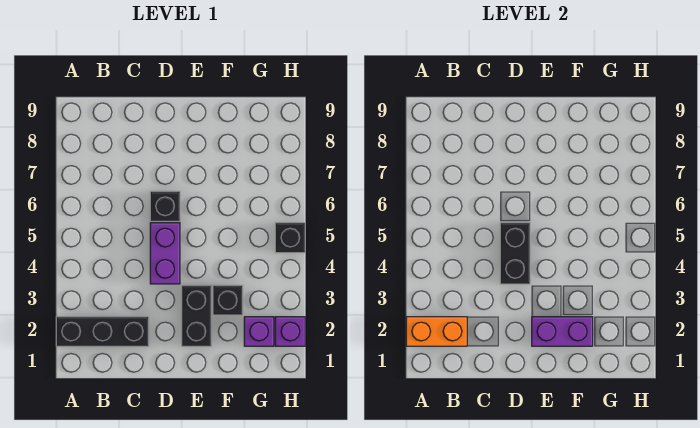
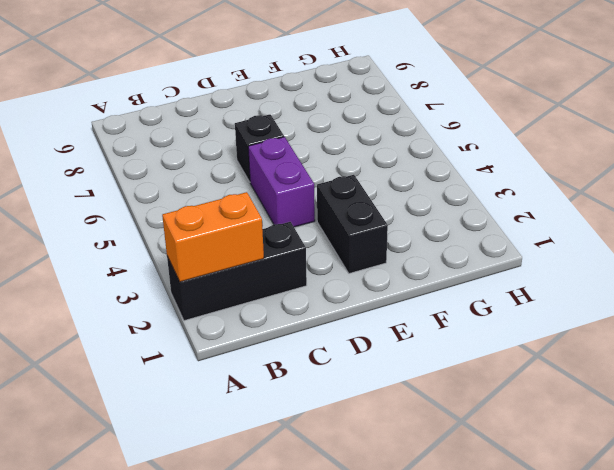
none -> black 1x1 brick [213,285,243,315]
none -> purple 1x1 brick [244,317,274,346]

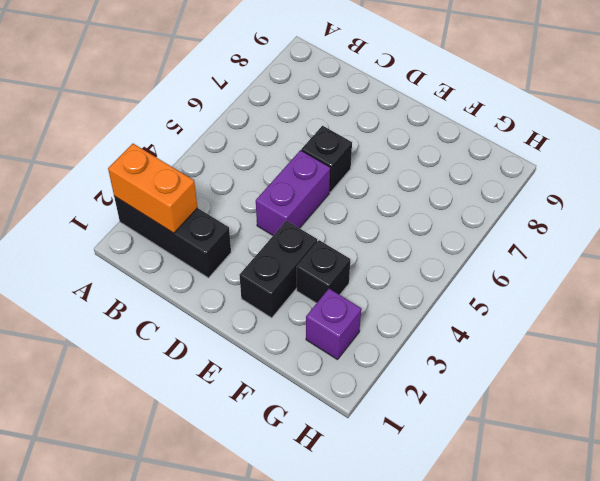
none -> purple 1x1 brick [275,317,305,346]
none -> black 1x1 brick [275,223,305,253]

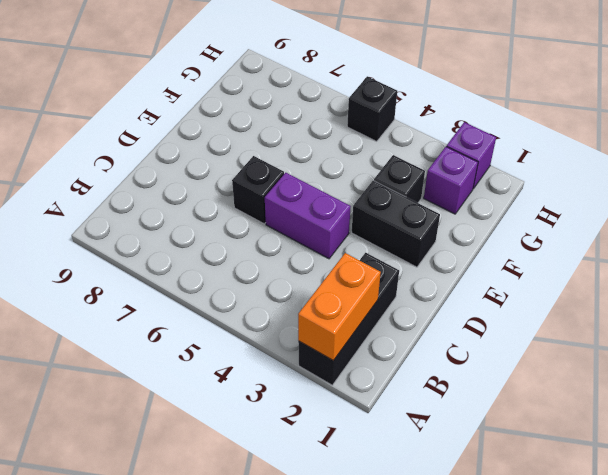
none -> black 1x2 brick [500,223,530,284]
none -> purple 1x2 brick [532,317,593,346]

